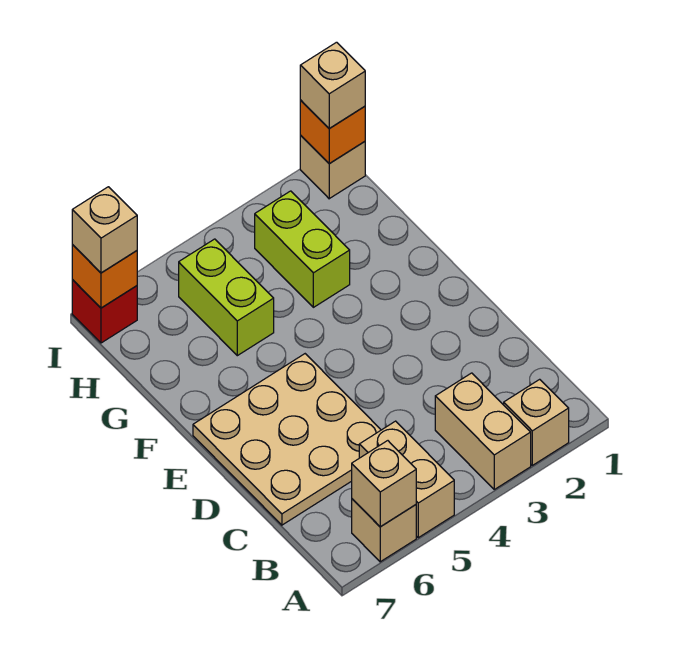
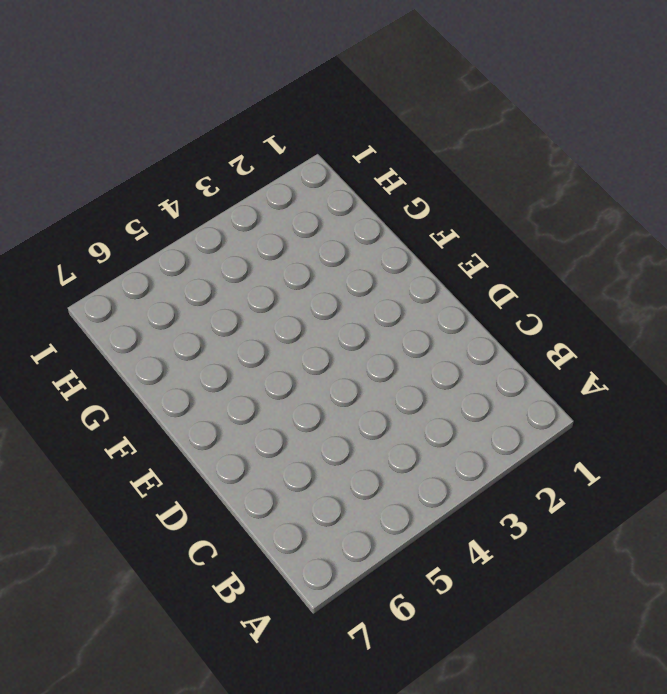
none -> tan 1x1 brick [504,379,569,465]
none -> tan 1x2 brick [435,373,531,489]
none -> tan 1x2 brick [359,421,454,538]

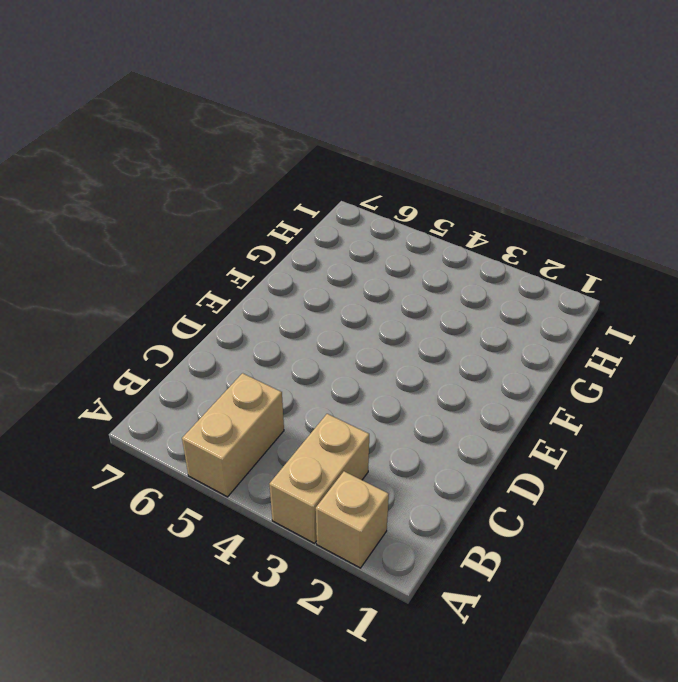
none -> tan 1x1 brick [352,499,416,562]
none -> tan 3x3 plate [193,354,381,525]
none -> lime 1x2 brick [255,191,350,307]

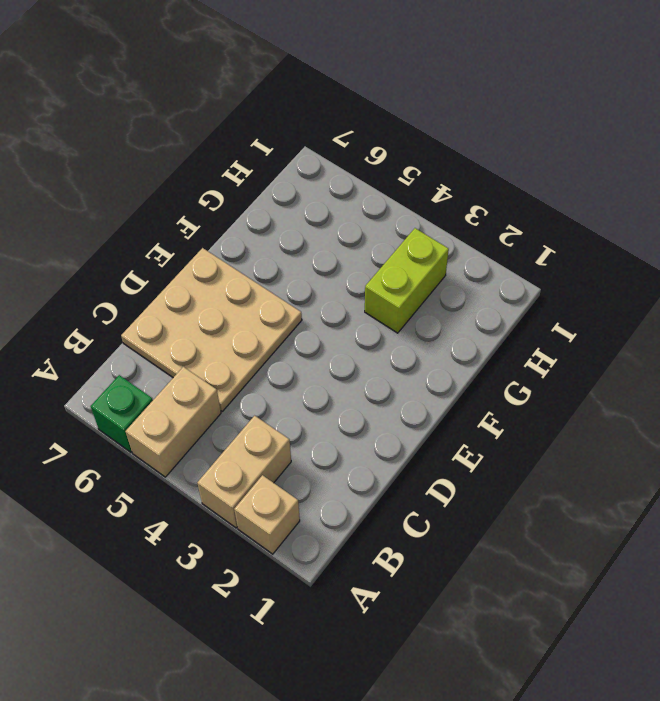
green 1x1 brick [91,375,153,452] -> tan 1x1 brick [352,499,416,562]
none -> lime 1x2 brick [179,239,274,356]
none -> tan 1x1 brick [300,136,365,199]
none -> red 1x1 brick [72,280,137,343]

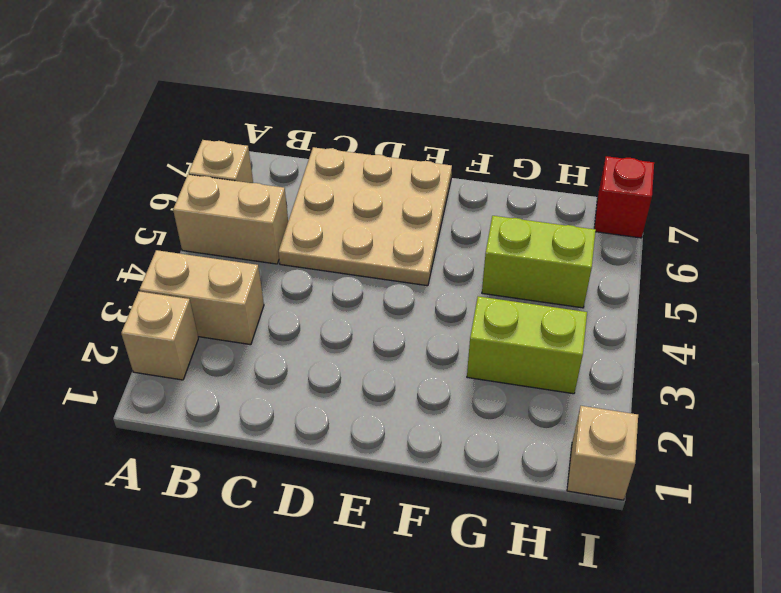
none -> tan 1x1 brick [352,441,416,527]
none -> orange 1x1 brick [300,100,365,164]
none -> orange 1x1 brick [72,245,137,308]

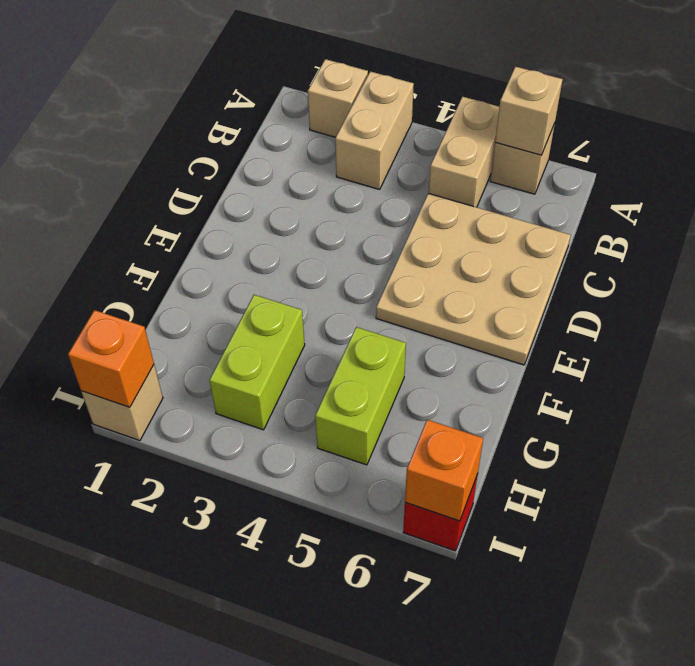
none -> tan 1x1 brick [300,42,365,128]
none -> tan 1x1 brick [72,187,137,273]

